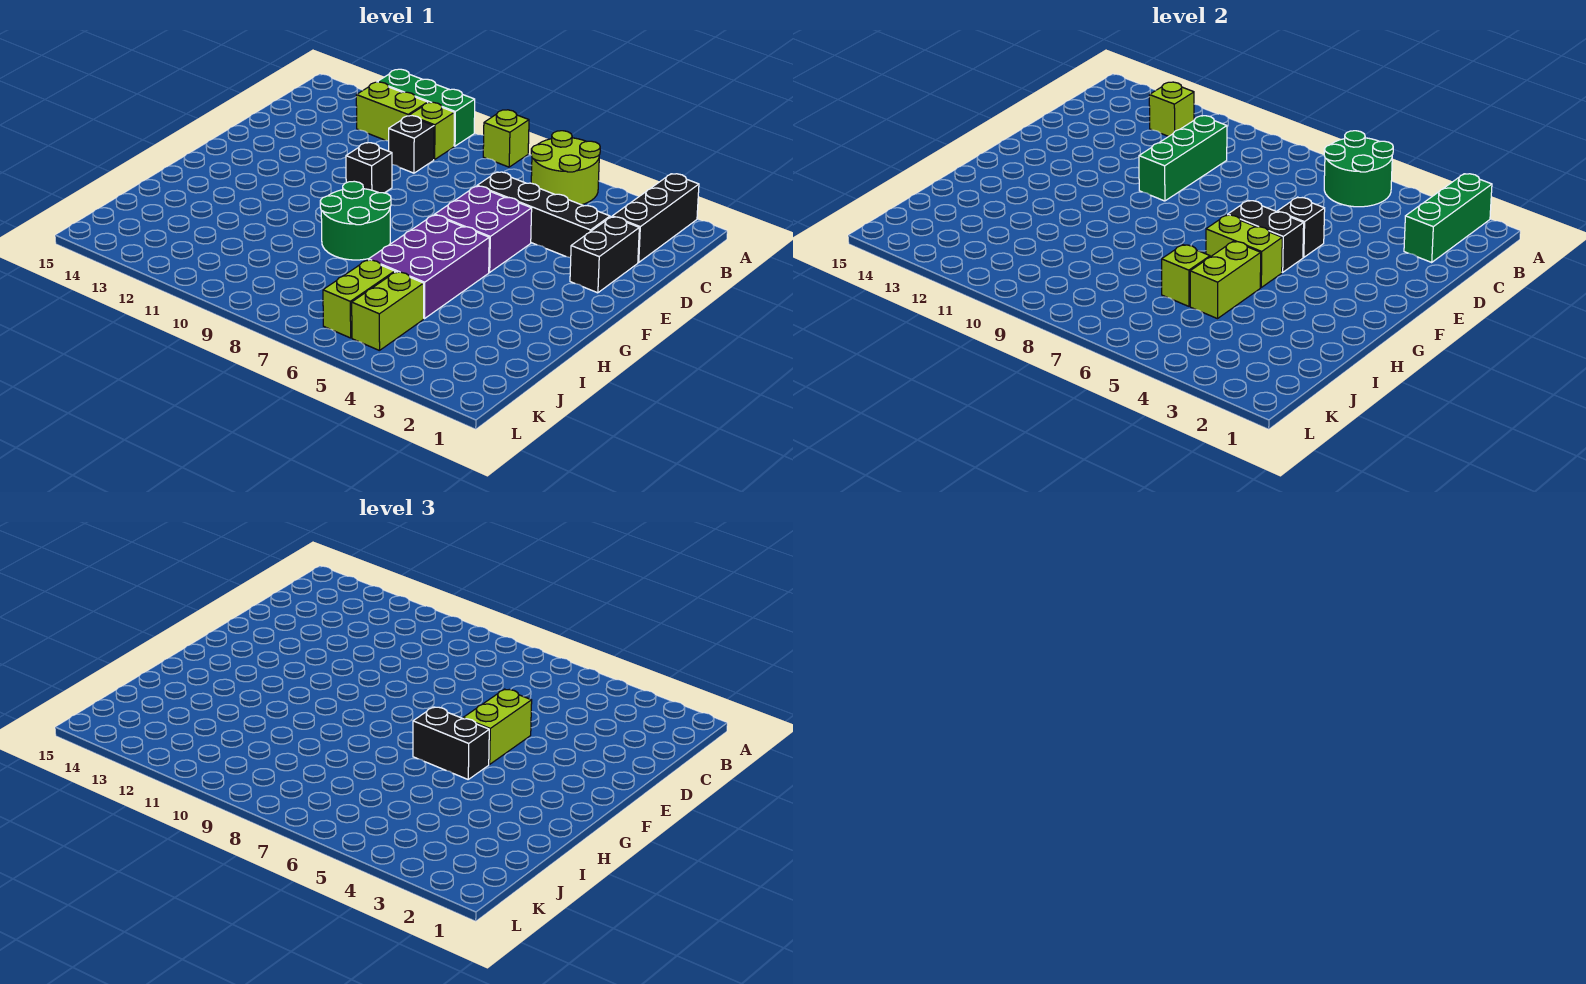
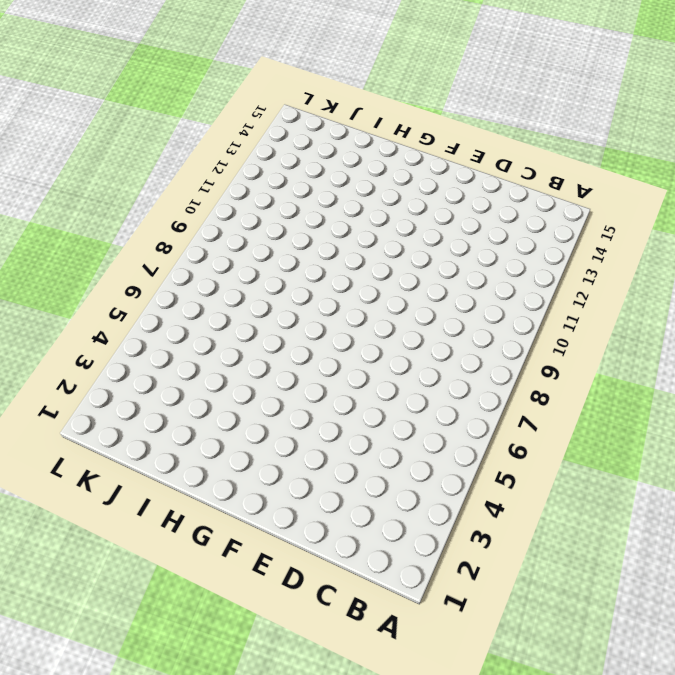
none -> black 1x3 brick [612,174,699,262]
none -> lime 2x2 round brick [531,131,600,205]
none -> lime 1x1 brick [483,110,529,167]

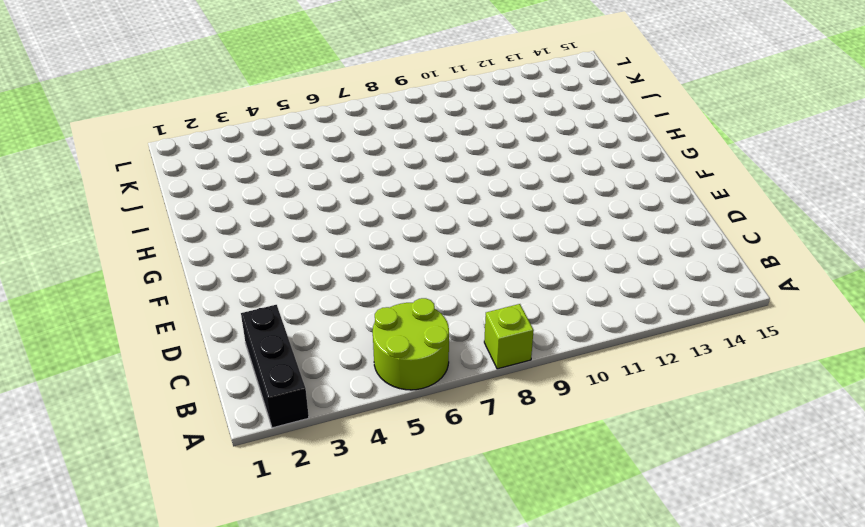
none -> green 1x3 brick [378,69,475,146]
none -> lime 1x1 brick [409,102,455,160]
none -> lime 1x2 brick [356,82,428,141]

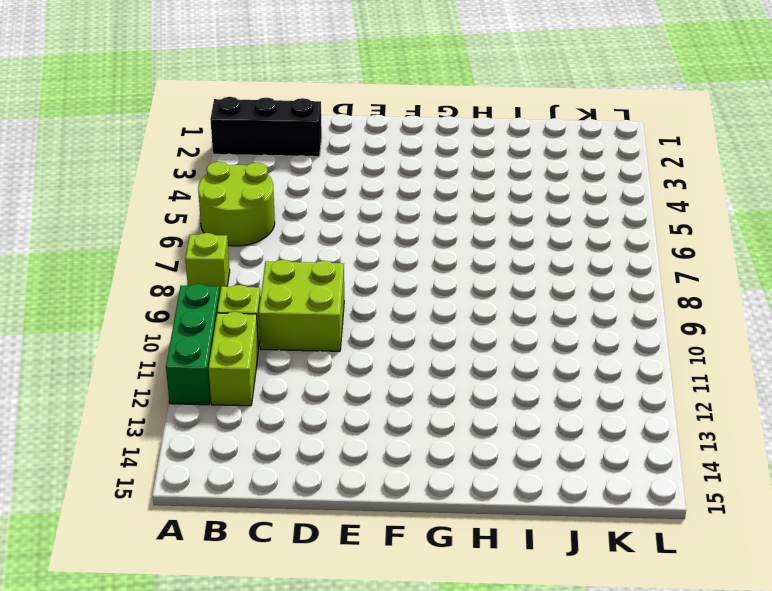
lime 2x2 brick [259,260,344,351] -> black 1x1 brick [389,116,434,173]
none -> black 1x2 brick [570,217,639,293]
none -> black 1x4 brick [477,172,610,258]
none -> purple 2x2 brick [435,186,532,272]

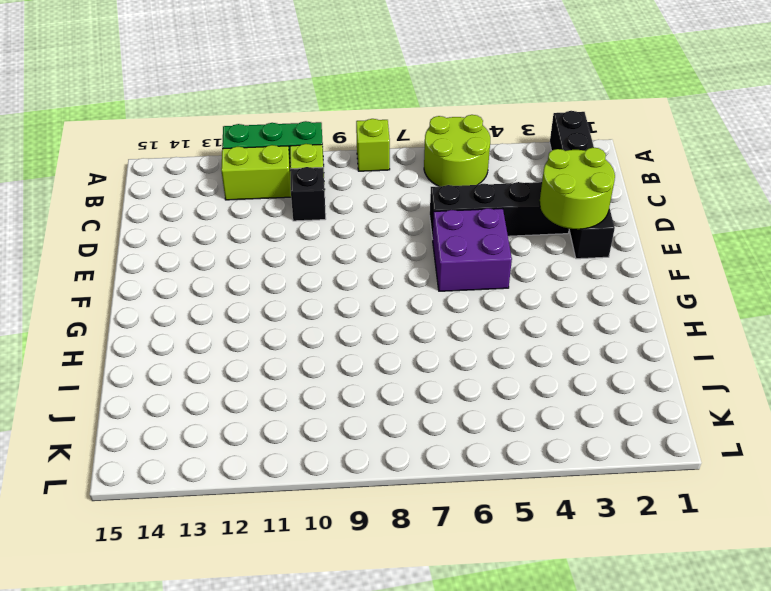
lime 2x2 round brick [540,148,615,229] -> none
none -> black 1x1 brick [346,143,392,193]
none -> purple 2x3 brick [369,215,489,319]
none -> green 2x2 round brick [320,181,391,260]

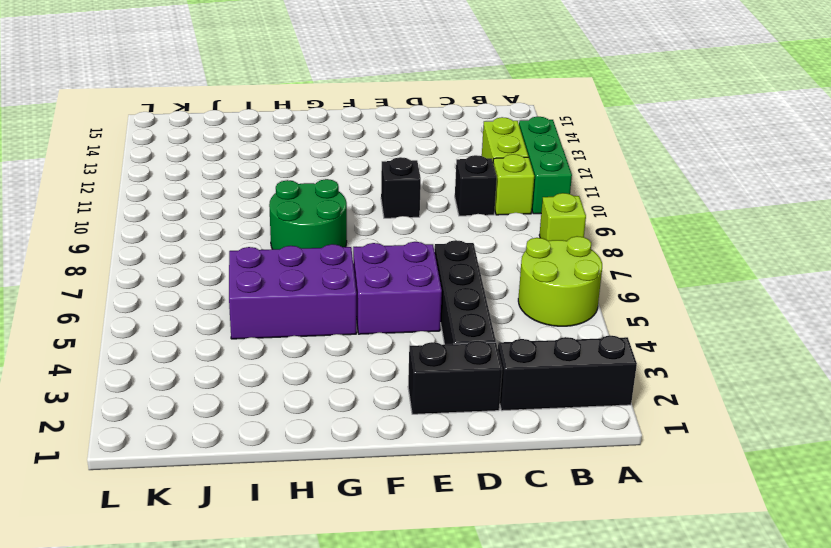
none -> lime 1x2 brick [352,272,424,351]
none -> lime 1x2 brick [323,260,395,338]
none -> green 1x3 brick [1404,174,1492,262]

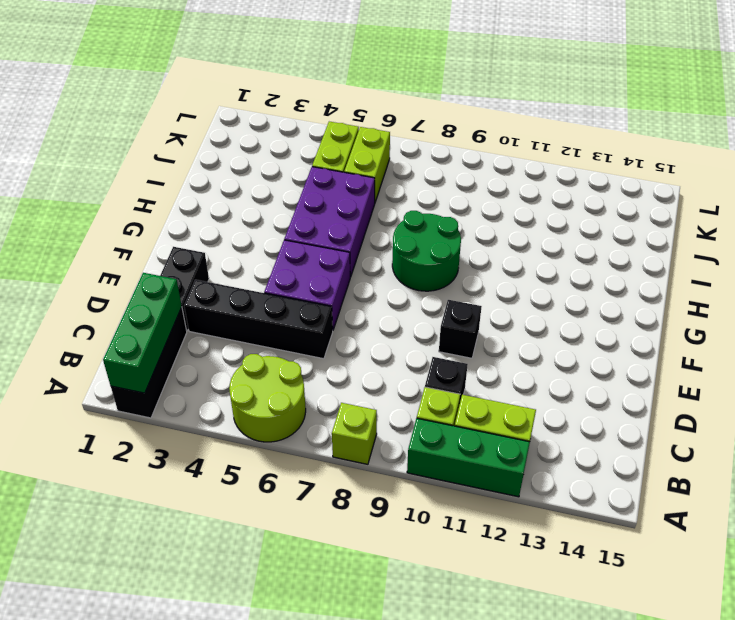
none -> green 2x2 round brick [1324,131,1393,207]
none -> lime 1x1 brick [1149,82,1194,136]
none -> green 1x3 brick [1139,116,1227,201]

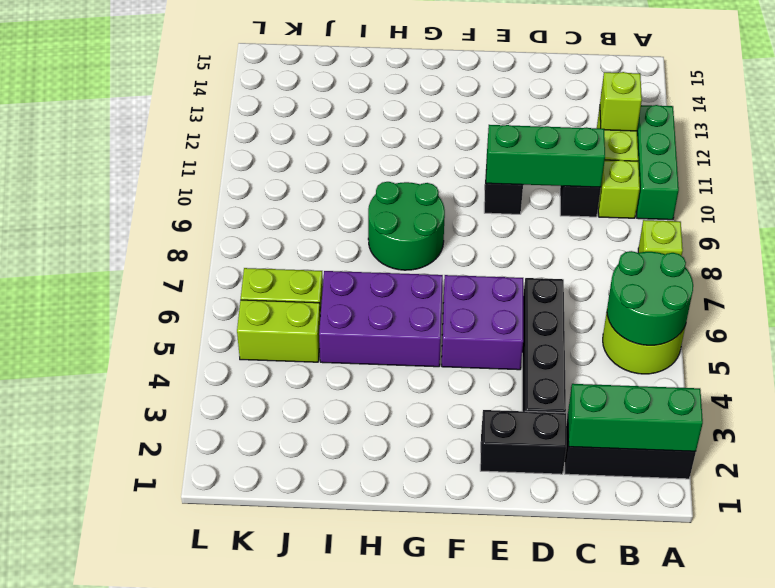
none -> black 1x1 brick [1277,197,1325,257]
none -> black 1x2 brick [1228,200,1304,272]
none -> lime 1x2 brick [1206,215,1282,287]

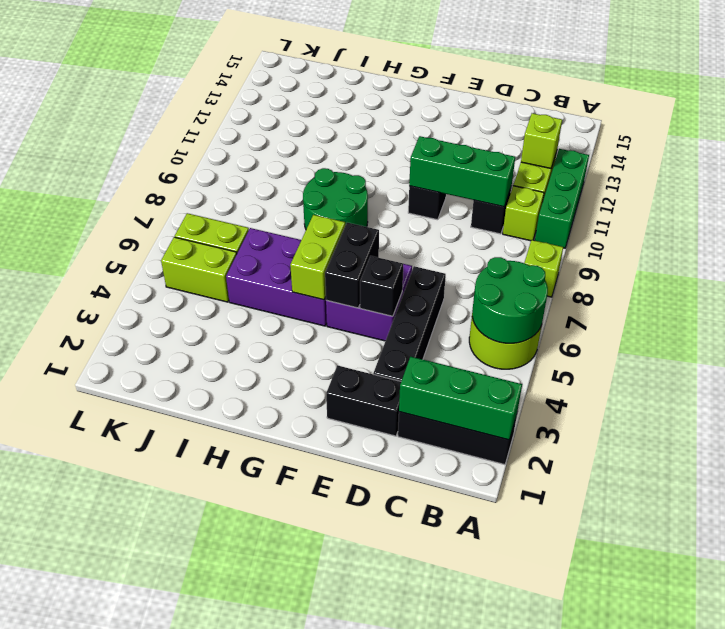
none -> lime 1x2 brick [1190,241,1261,319]
none -> lime 1x1 brick [1162,245,1210,306]
none -> lime 1x2 brick [463,689,532,764]

